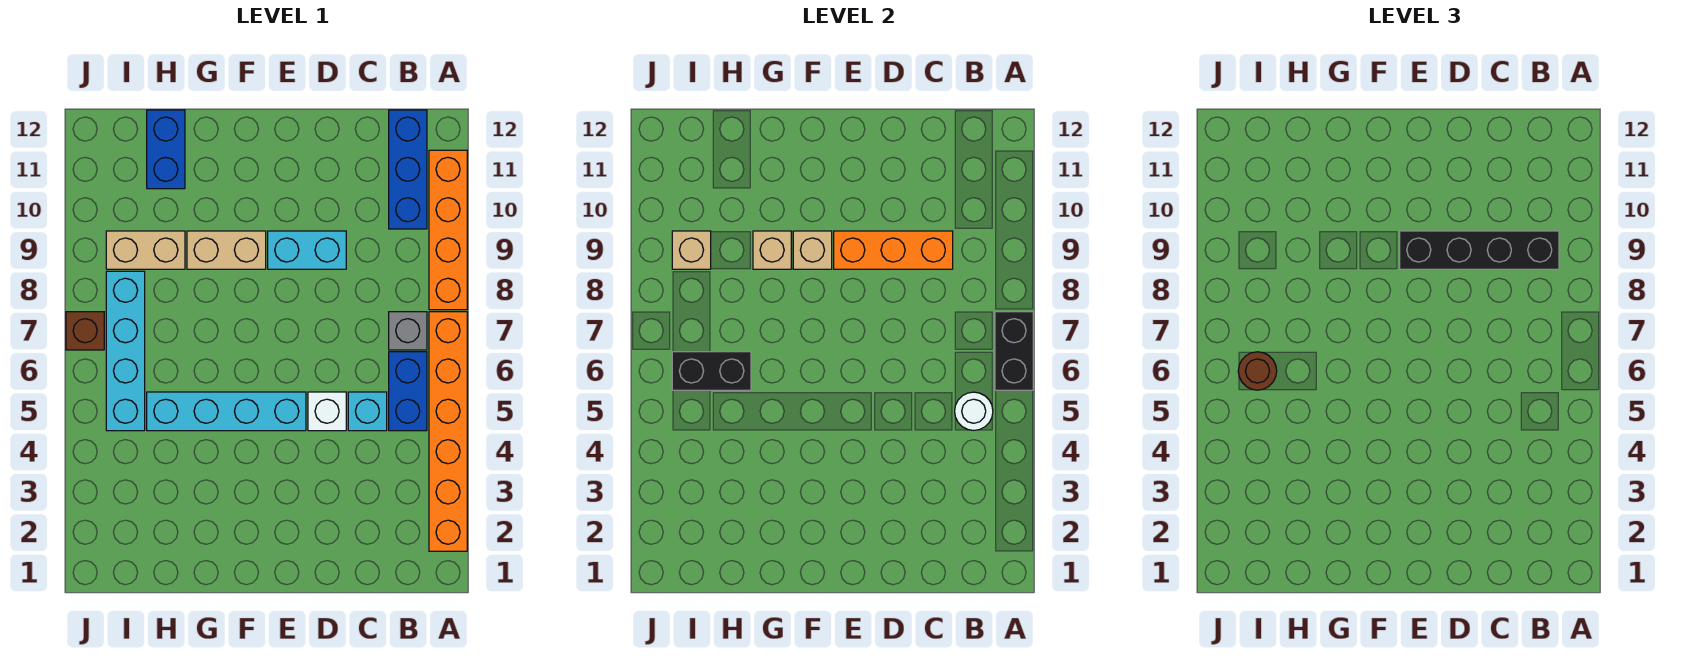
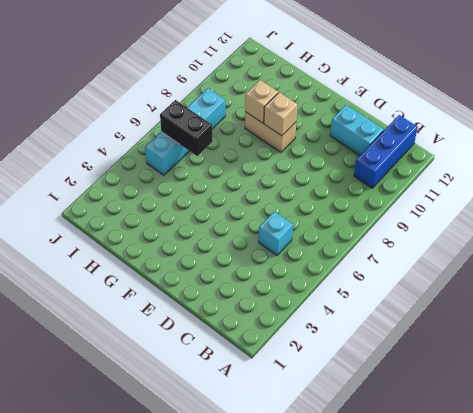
cyan 1x2 brick [330,105,384,155] -> cyan 1x2 brick moved to [268,231,346,269]
none -> orange 1x6 brick [429,312,467,551]
none -> orange 1x4 brick [429,150,467,310]
none -> blue 1x2 brick [389,352,427,431]

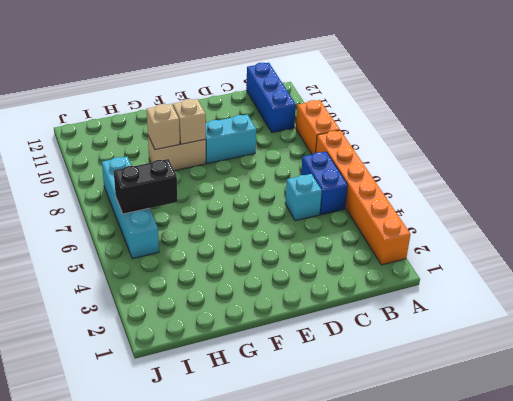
orange 1x2 brick [296,100,340,154] -> orange 1x4 brick [429,150,467,310]
none -> grey 1x1 brick [389,312,427,350]
none -> white 1x1 brick [308,392,346,431]
none -> cyan 1x4 brick [147,392,306,431]

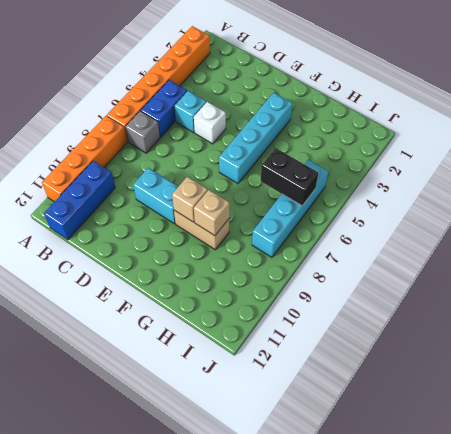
cyan 1x4 brick [219,93,293,183] -> cyan 1x4 brick turned to [147,392,306,431]
none -> tan 1x2 brick [106,231,185,269]
none -> blue 1x2 brick [147,110,185,189]
none -> brown 1x1 brick [66,312,104,350]

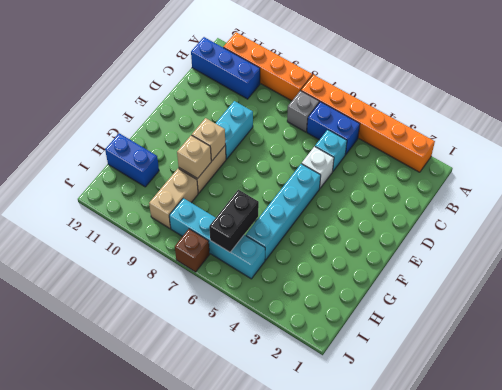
none -> black 1x2 brick [995,312,1033,390]
none -> white 1x1 round brick [955,392,993,430]
none -> orange 1x3 brick [834,231,953,269]

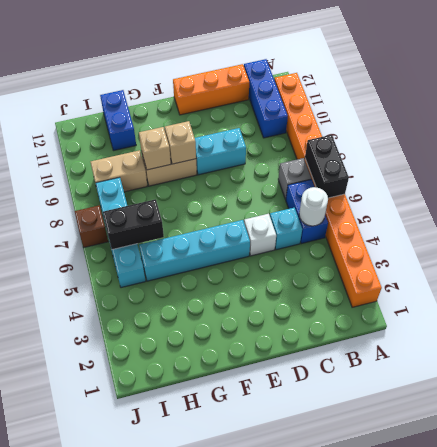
orange 1x3 brick [173,64,249,115] -> orange 1x3 brick moved to [834,231,953,269]
none -> tan 1x1 brick [672,231,711,269]
none -> black 1x4 brick [1400,231,1559,269]
none -> brown 1x1 round brick [1238,352,1277,390]

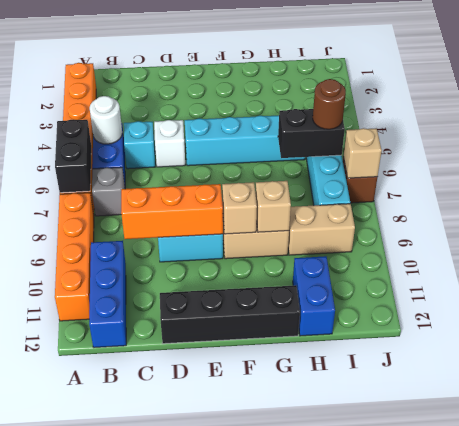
black 1x4 brick [160,285,300,344] -> black 1x4 brick moved to [1400,231,1559,269]
tan 1x1 brick [343,128,382,178] -> tan 1x1 brick moved to [672,231,711,269]

